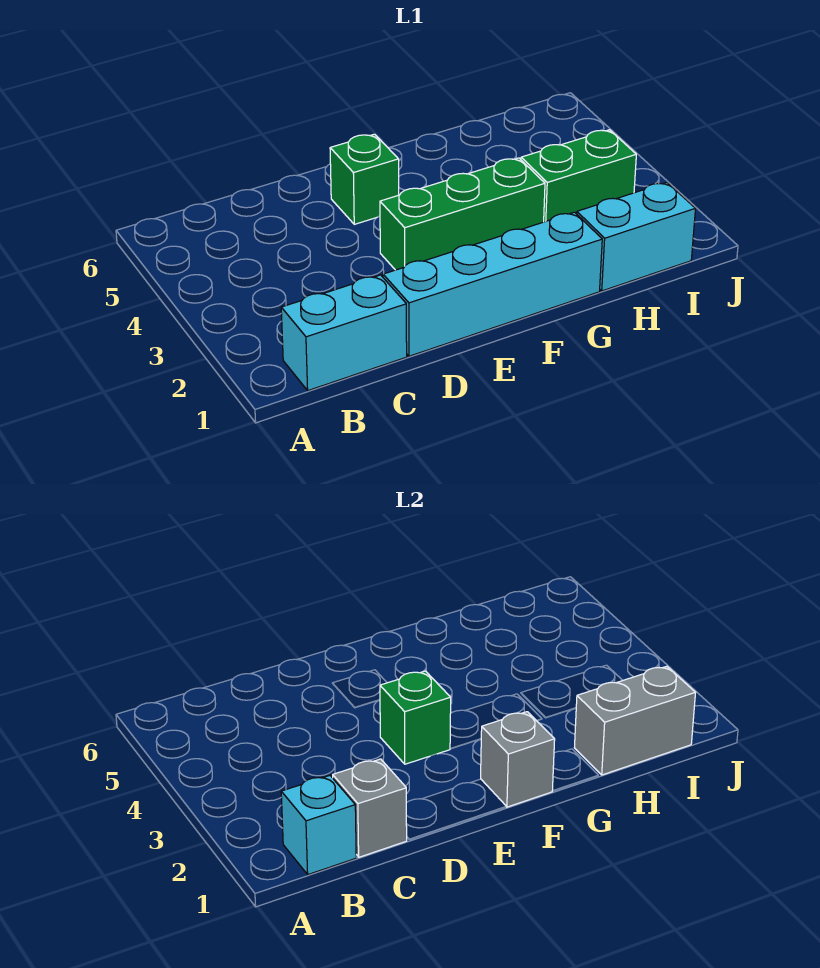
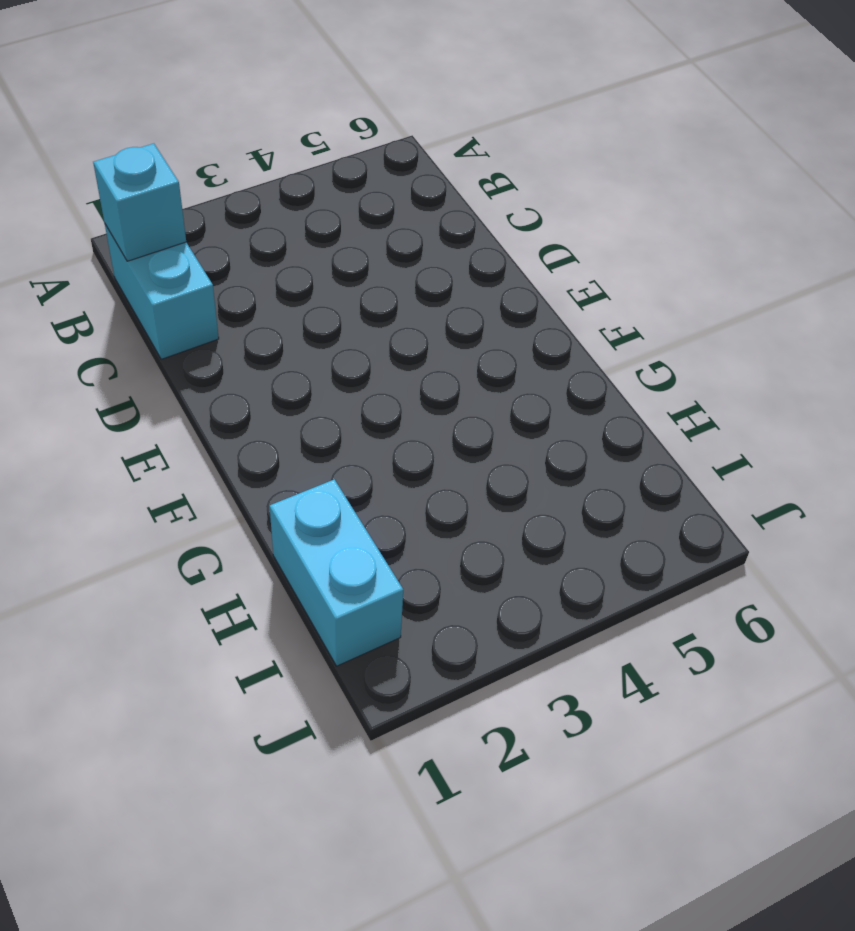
none -> cyan 1x4 brick [383,212,602,356]
none -> green 1x3 brick [380,158,545,270]

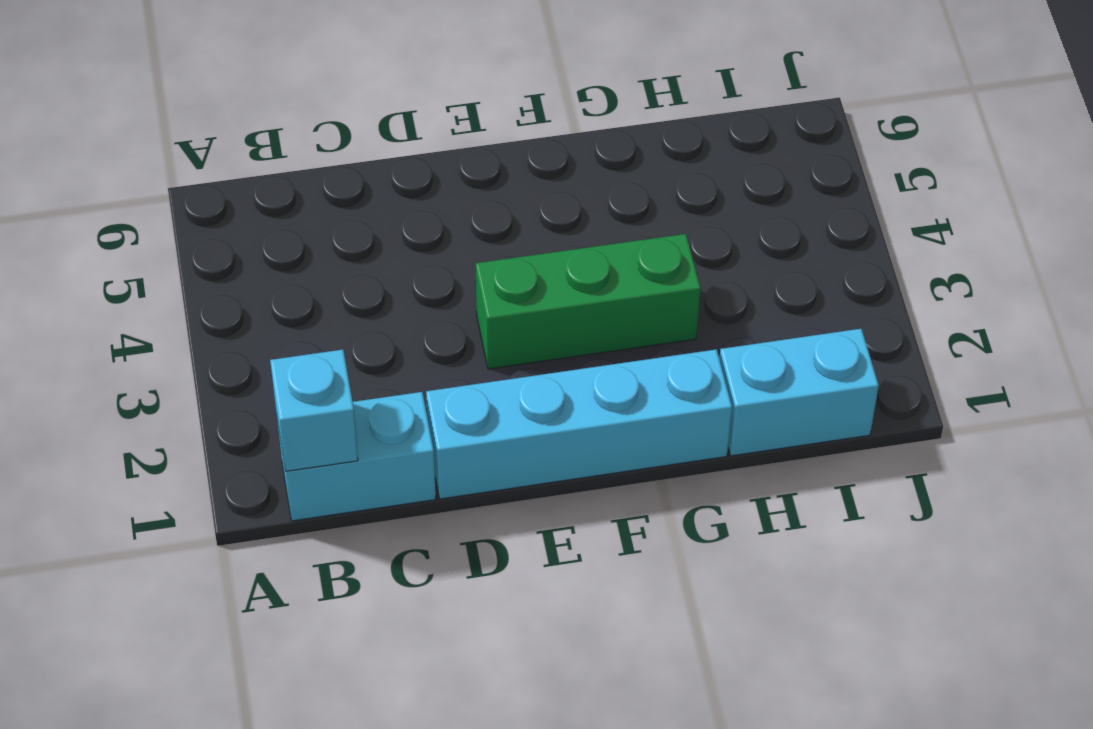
none -> green 1x1 brick [330,134,399,224]
none -> green 1x2 brick [521,130,636,222]

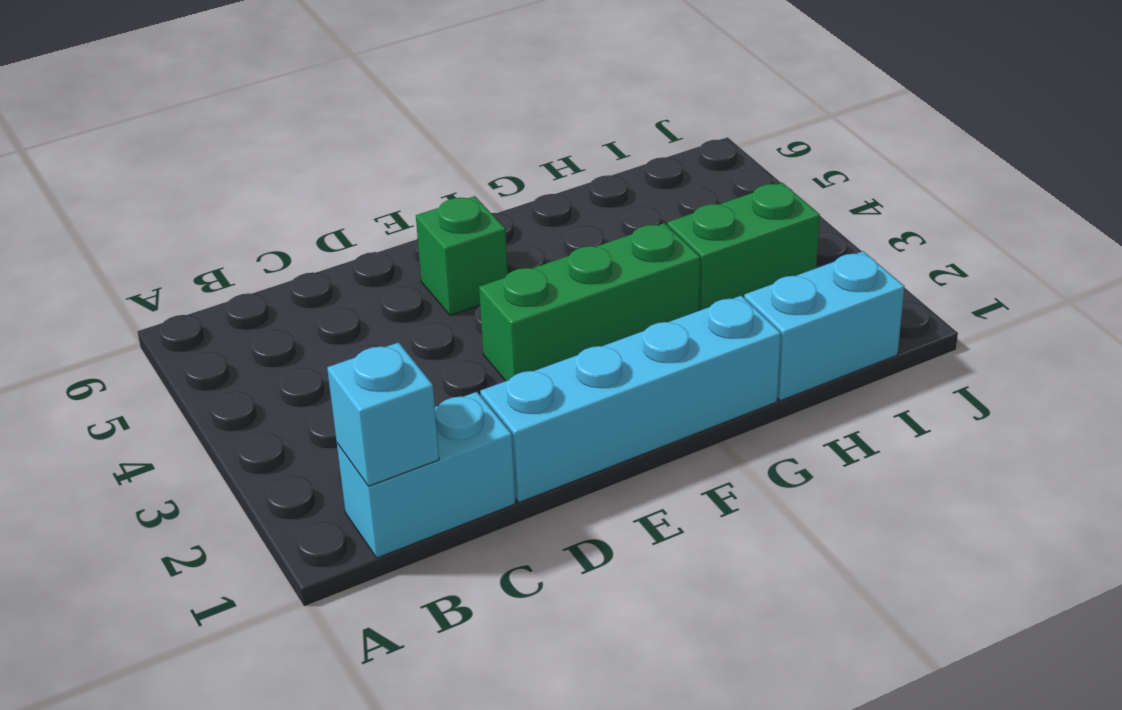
none -> grey 1x1 brick [333,759,407,857]
none -> green 1x1 brick [380,671,451,764]

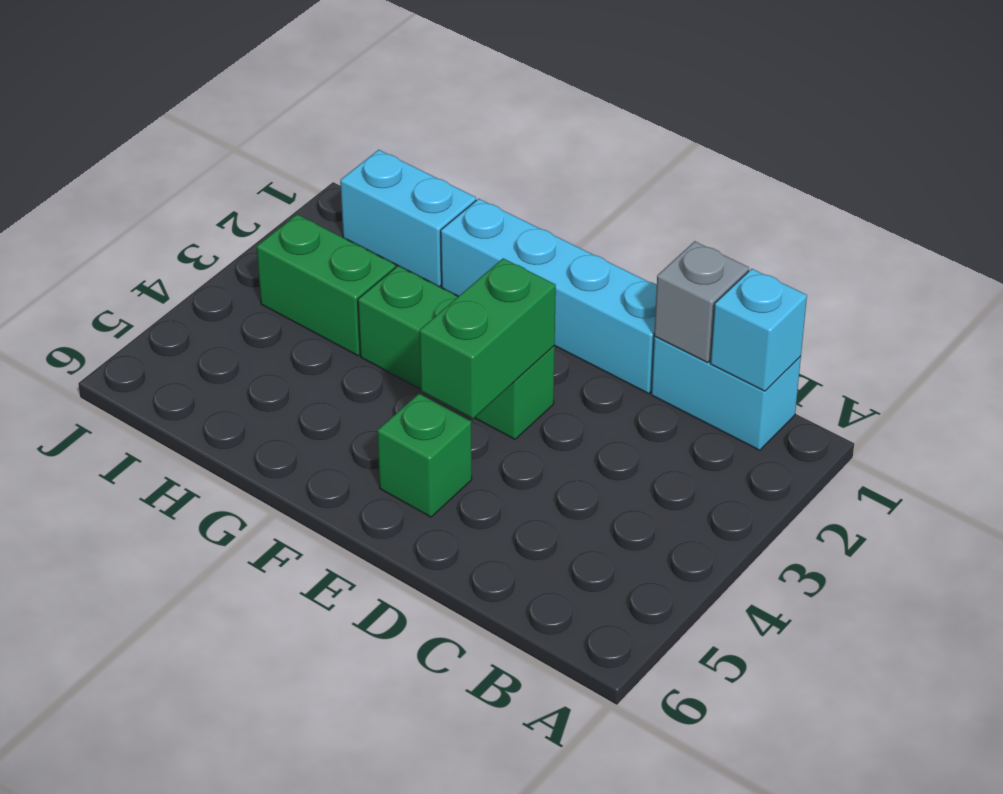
green 1x2 brick [419,258,556,418] -> green 1x1 brick [380,671,451,764]
none -> grey 1x1 brick [481,712,555,807]
none -> grey 1x2 brick [574,666,696,775]

